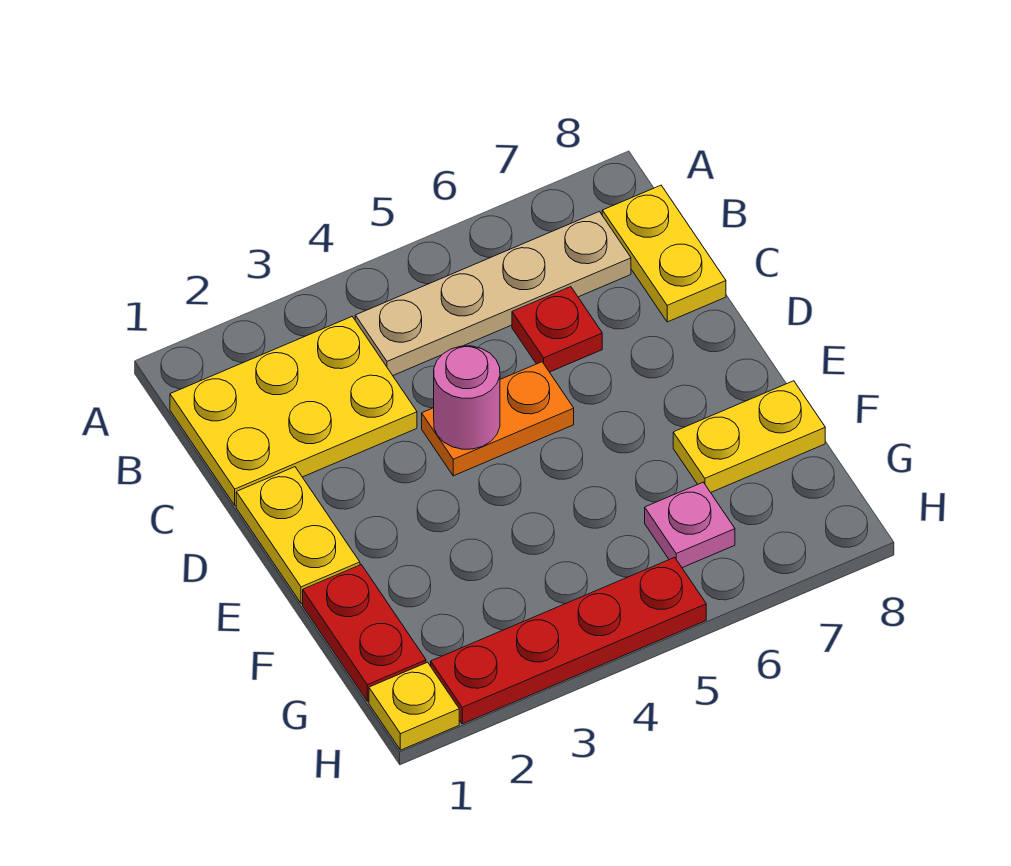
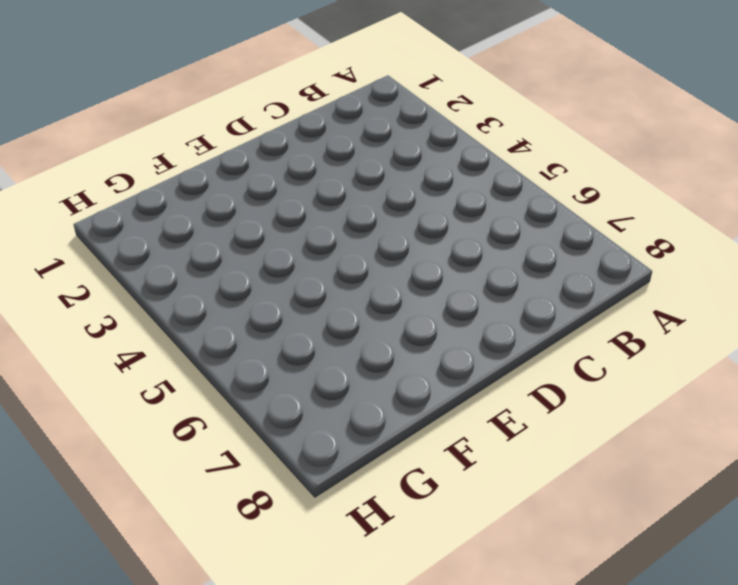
none -> yellow 2x3 plate [170,317,417,506]
none -> tan 1x4 plate [355,211,631,375]
none -> yellow 1x2 plate [602,185,726,322]

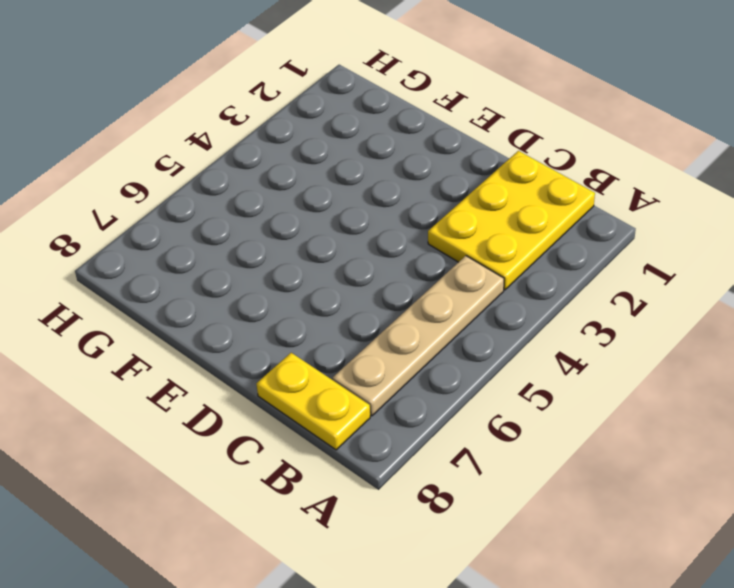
none -> red 1x1 plate [512,287,602,372]
none -> yellow 1x2 plate [236,467,360,603]
none -> orange 1x2 plate [422,362,574,476]

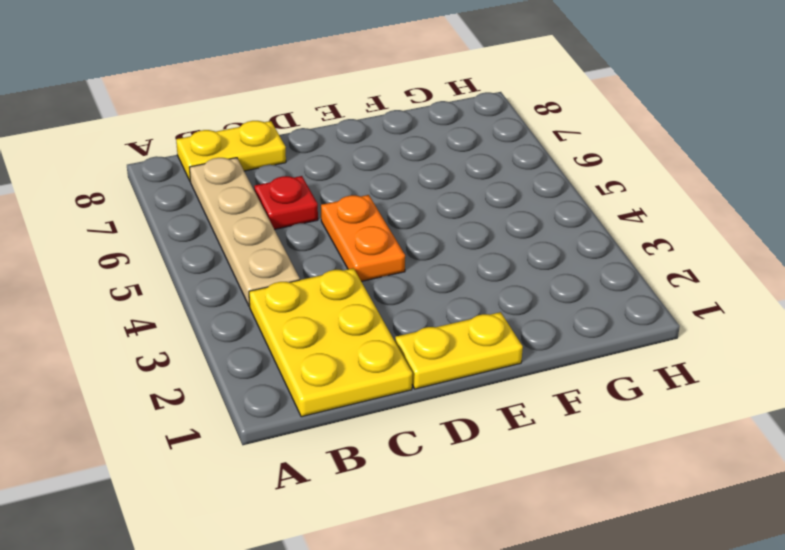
none -> red 1x2 plate [303,565,426,701]
none -> yellow 1x2 plate [673,381,825,492]
none -> pink 1x1 plate [645,482,735,568]

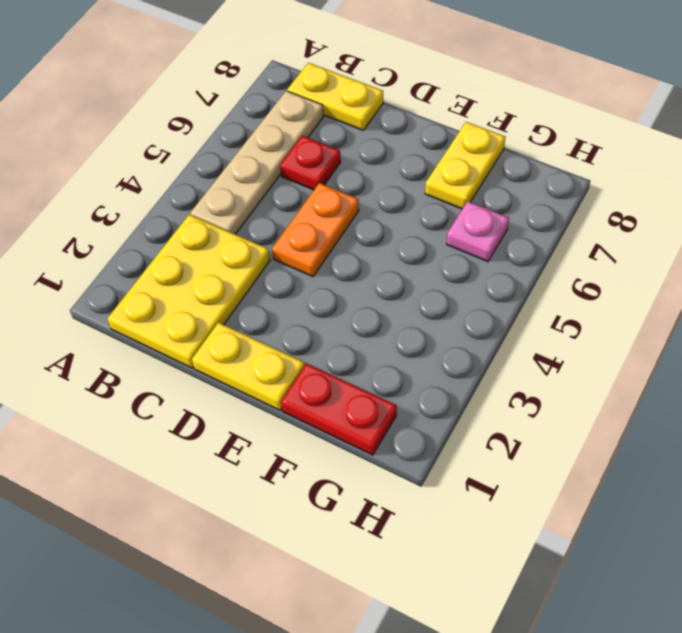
none -> yellow 1x1 plate [369,662,459,750]
none -> red 1x4 plate [431,557,706,724]
none -> pink 1x1 round brick [434,346,500,449]

